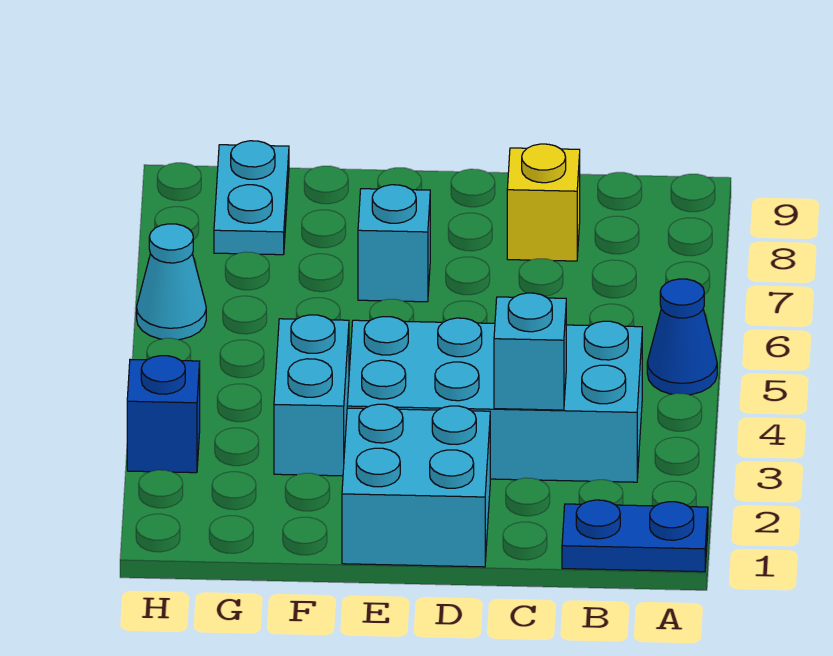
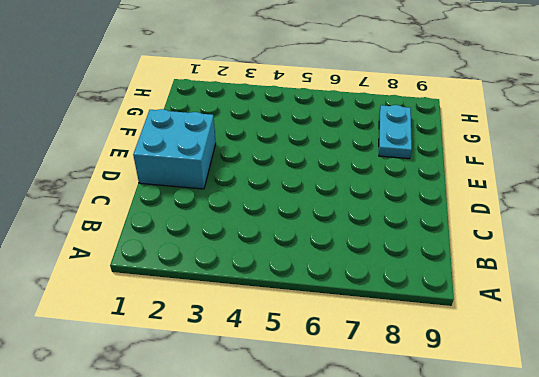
cyan 1x2 plate [379,105,412,159] -> cyan 1x2 plate turned to [214,141,289,255]
none -> blue 1x2 plate [562,500,708,572]
none -> blue 1x1 cone [647,279,717,395]

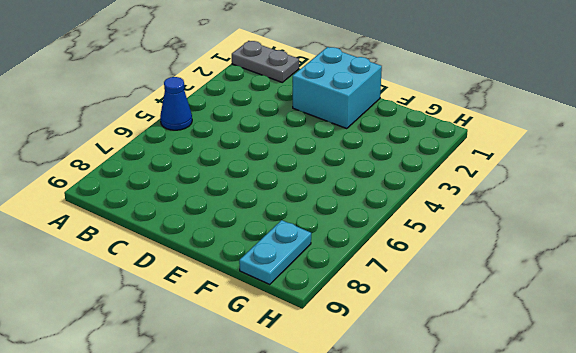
grey 1x2 plate [232,41,299,82] -> blue 1x2 plate [562,500,708,572]
none -> cyan 2x4 brick [347,317,642,482]
none -> yellow 1x1 brick [507,144,580,261]

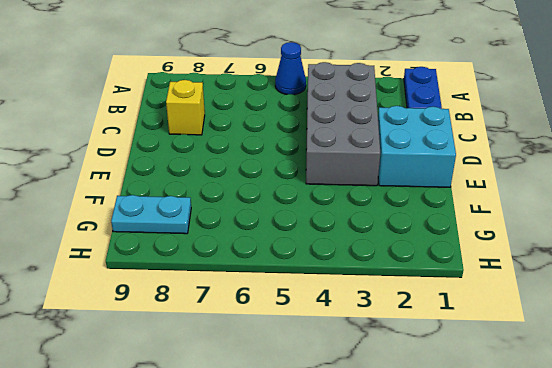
grey 2x4 brick [306,62,380,186] -> cyan 2x4 brick [347,317,642,482]
none -> cyan 1x1 brick [358,185,430,302]
none -> cyan 1x2 brick [274,315,349,476]

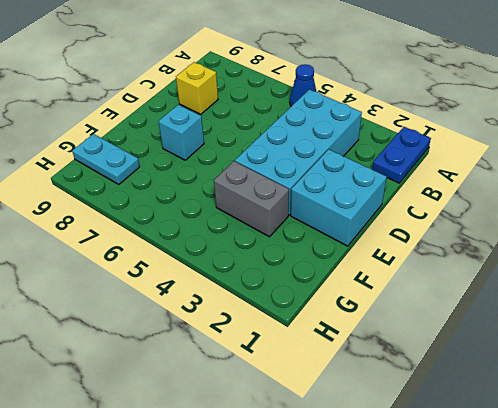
grey 1x2 brick [214,161,289,237] -> cyan 1x2 brick [274,315,349,476]
none -> blue 1x1 brick [127,356,200,473]
none -> cyan 1x1 cone [137,224,206,340]

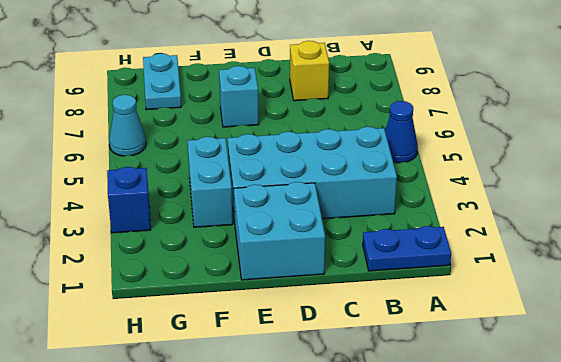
none -> cyan 1x1 brick [494,293,566,410]

